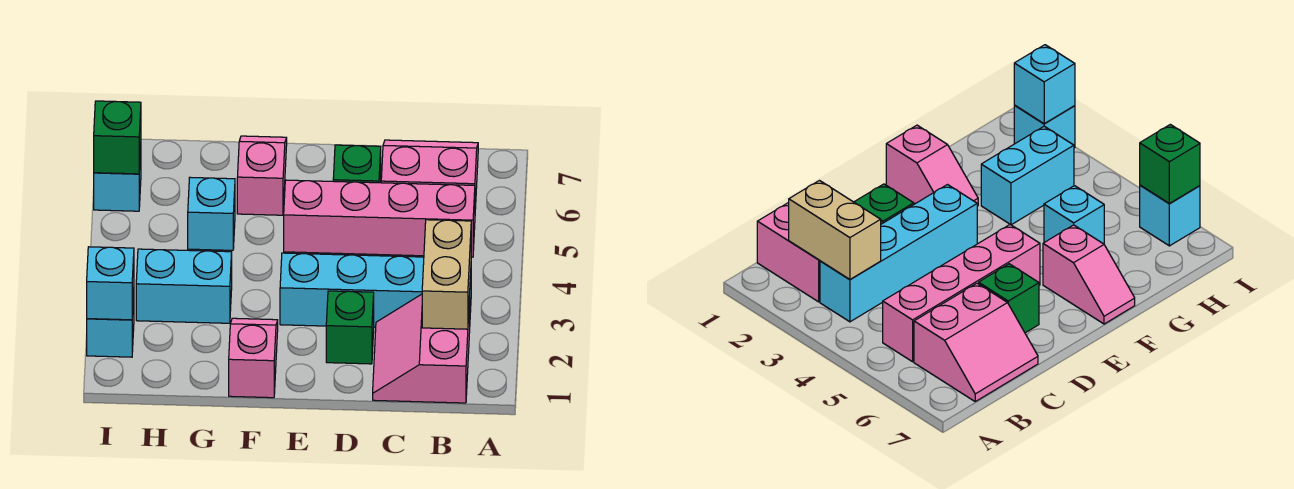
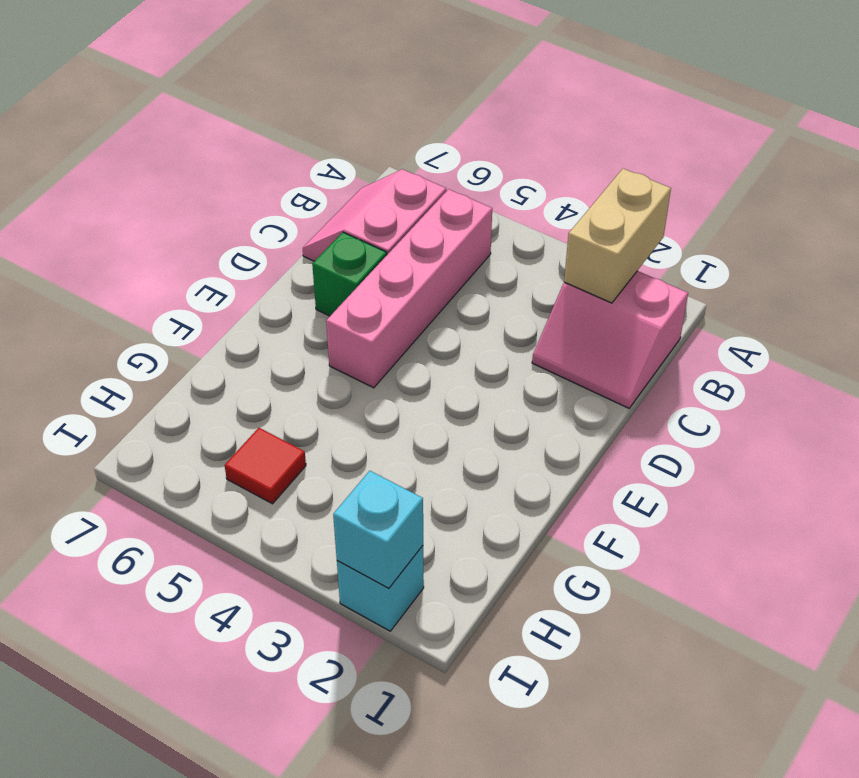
tan 1x2 brick [564,169,671,303] -> tan 1x2 brick turned to [422,220,471,329]
red 1x1 tile [225,428,306,504] -> none
none -> cyan 1x4 brick [280,253,471,327]
none -> green 1x1 brick [326,291,374,364]
none -> pink 1x2 slope [229,318,278,398]

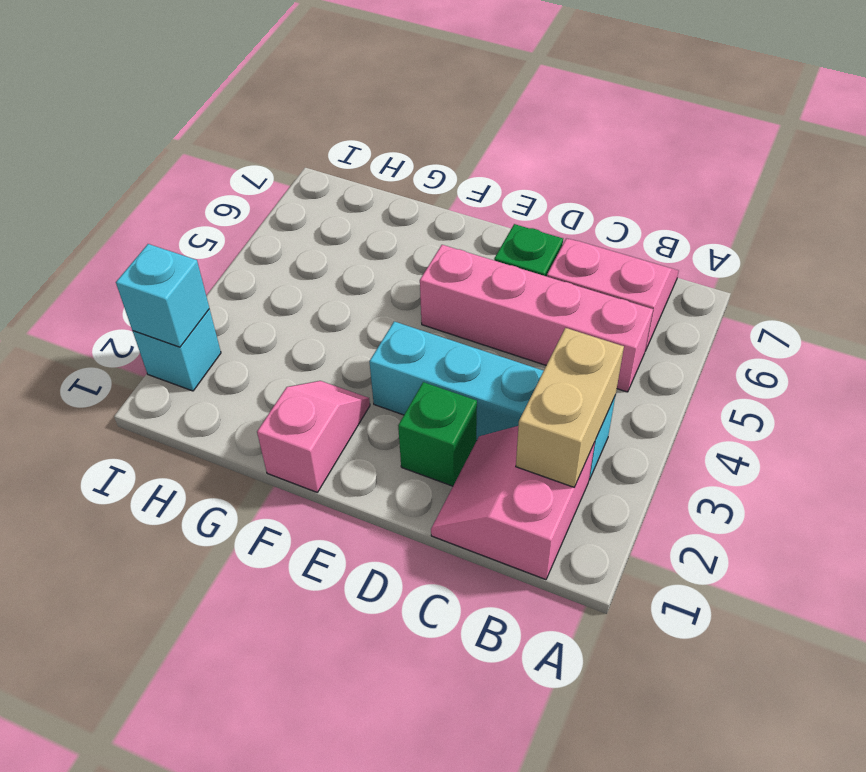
none -> pink 1x2 slope [237,136,287,215]
none -> cyan 1x2 brick [136,249,232,323]
none -> cyan 1x1 brick [188,177,235,250]

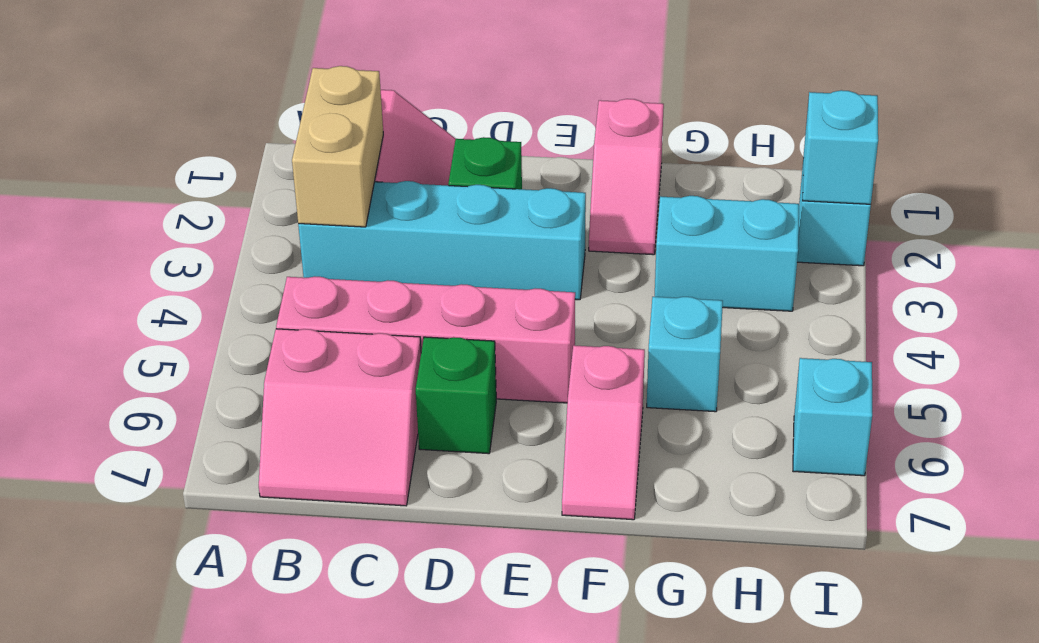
none -> green 1x1 brick [94,101,141,174]

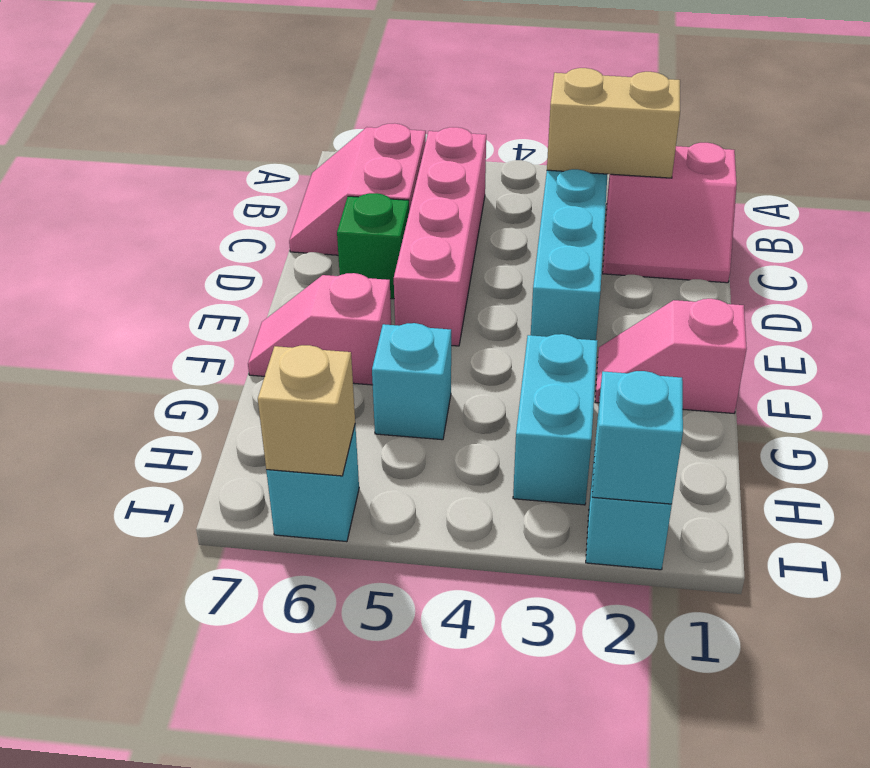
tan 1x1 brick [258,345,355,476] -> green 1x1 brick [94,101,141,174]
none -> green 1x1 brick [326,291,374,364]

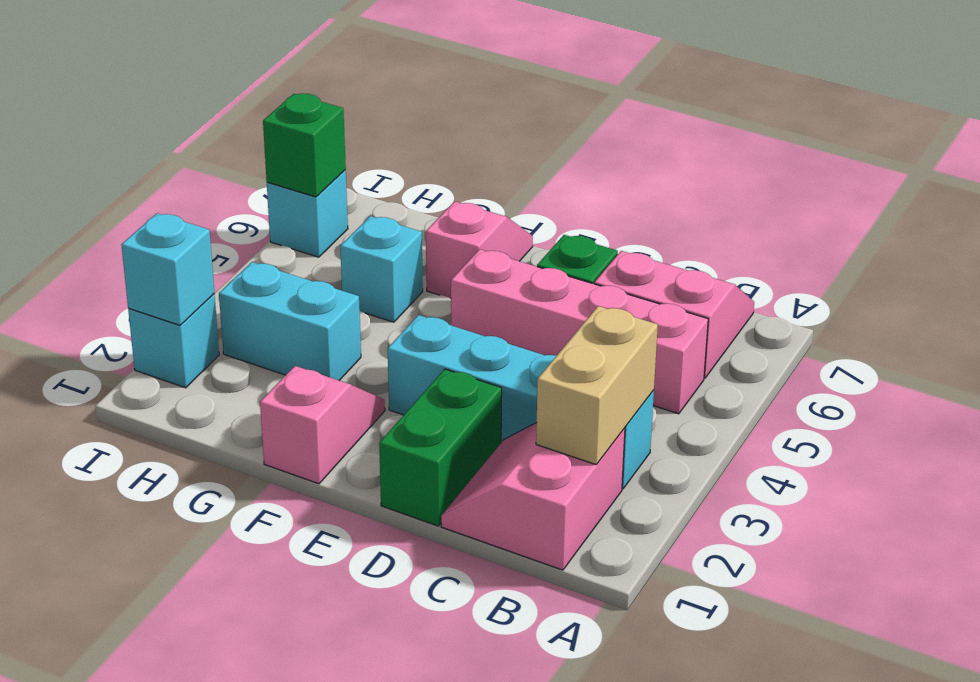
green 1x2 brick [379,369,502,526] -> green 1x1 brick [326,291,374,364]

